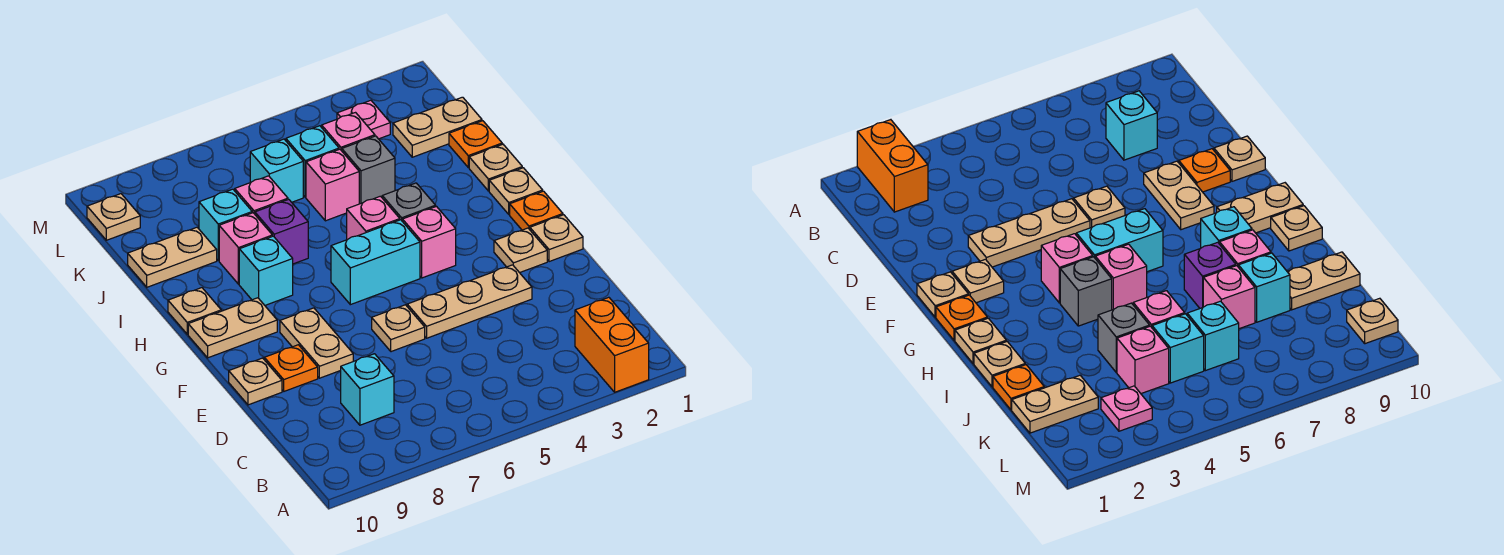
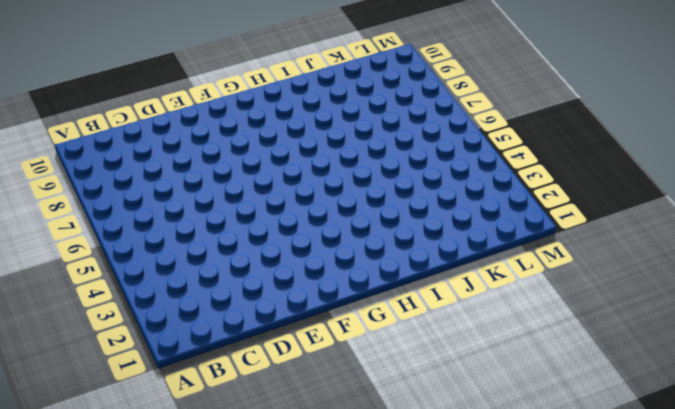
none -> orange 1x2 brick [575,297,649,392]
none -> cyan 1x1 brick [341,354,394,425]
none -> tan 1x3 plate [407,265,532,338]
none -> tan 1x1 plate [372,305,425,352]

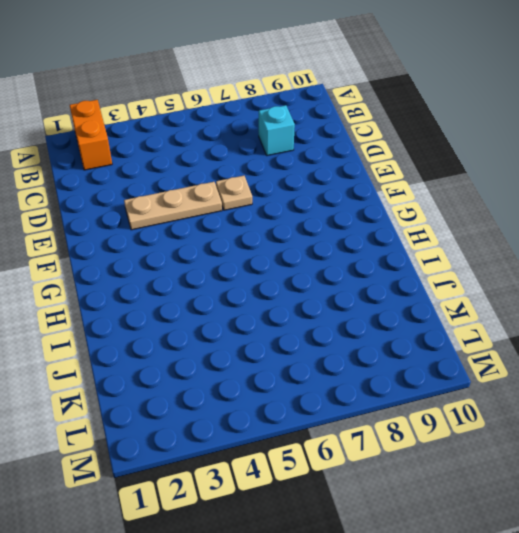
none -> tan 1x2 plate [280,308,353,378]
none -> orange 1x1 plate [264,345,318,391]
none -> tan 1x1 plate [229,358,282,405]
none -> tan 1x1 plate [530,215,583,262]

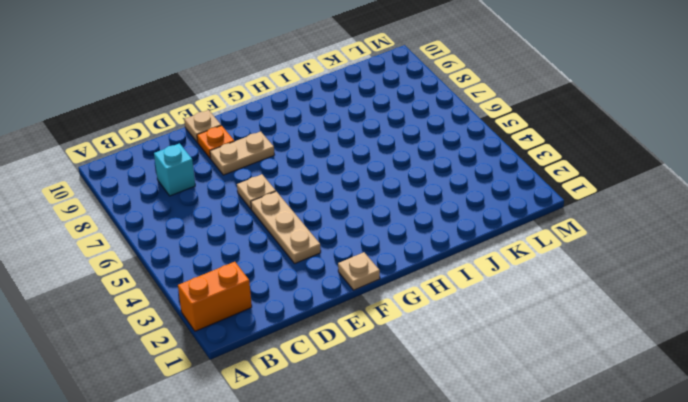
none -> tan 1x1 plate [494,228,547,273]
none -> orange 1x1 plate [510,191,563,230]
none -> pink 1x1 brick [403,206,456,278]
none -> cyan 1x2 brick [331,220,420,305]

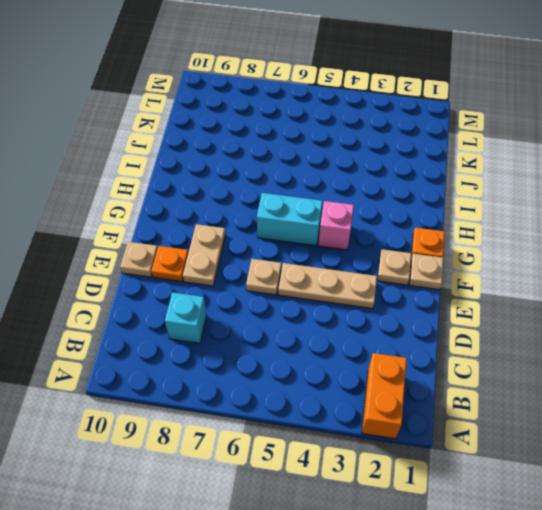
none -> tan 1x2 plate [188,298,277,358]
none -> tan 1x1 plate [489,168,543,214]
none -> grey 1x1 brick [382,183,436,222]
none -> pink 1x1 brick [347,196,400,240]

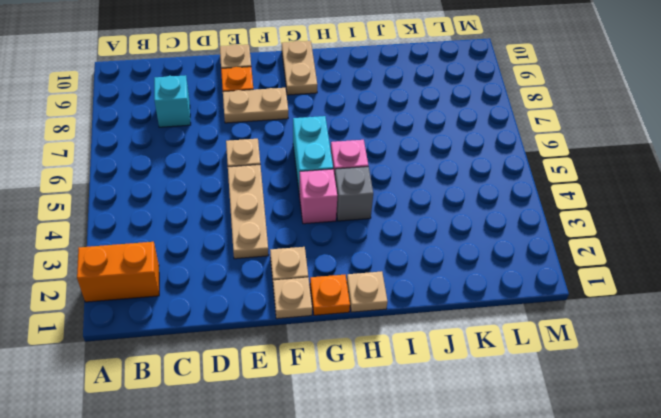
none -> cyan 1x1 brick [239,236,293,305]
none -> tan 1x1 plate [168,288,221,334]
none -> tan 1x1 plate [469,144,522,191]
none -> purple 1x1 brick [255,199,308,264]

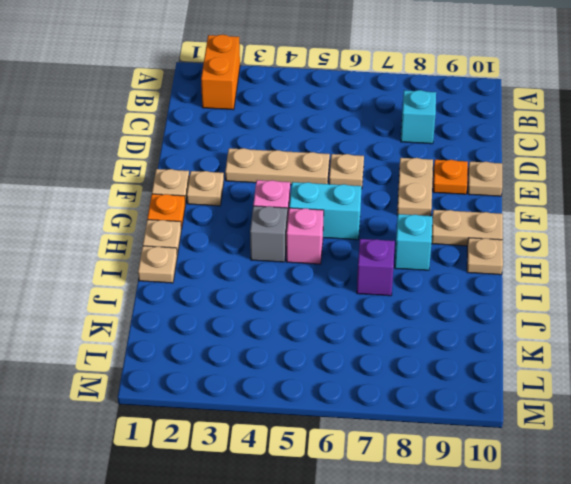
none -> pink 1x1 brick [219,213,272,284]
none -> orange 1x1 plate [449,121,502,167]
none -> grey 1x1 brick [342,136,395,204]
none -> pink 1x1 brick [306,149,359,221]

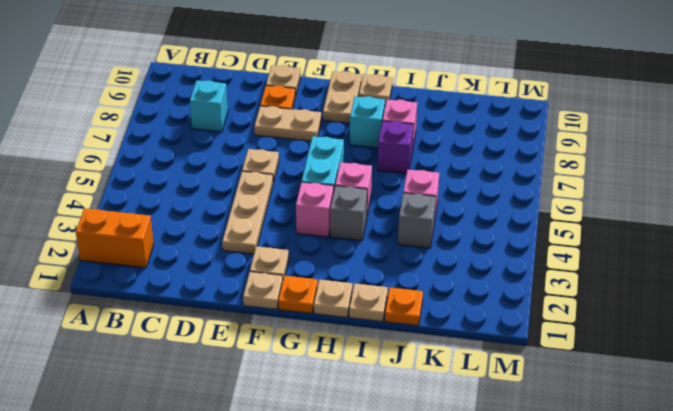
none -> pink 1x1 brick [235,176,288,214]
none -> cyan 1x1 brick [199,189,252,261]
none -> tan 1x2 plate [128,227,217,287]
none -> tan 1x2 plate [393,97,482,157]

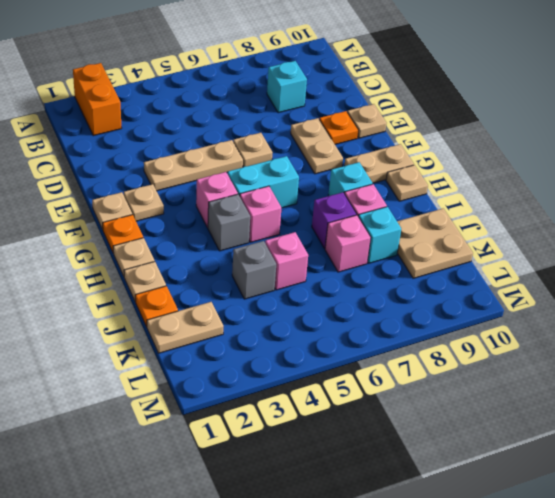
tan 2x2 plate [397,209,473,278] -> tan 1x2 plate [128,227,217,287]
none -> pink 1x1 brick [322,113,375,151]
none -> cyan 1x1 brick [286,126,339,197]
none -> cyan 1x1 brick [250,139,303,202]
none -> pink 1x1 plate [337,100,390,139]

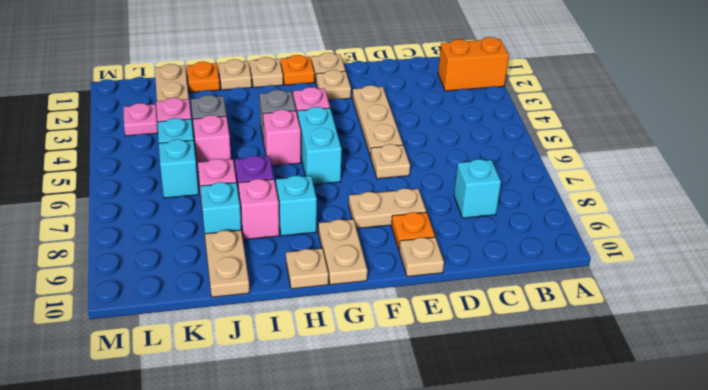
none -> tan 1x1 plate [87,194,140,240]

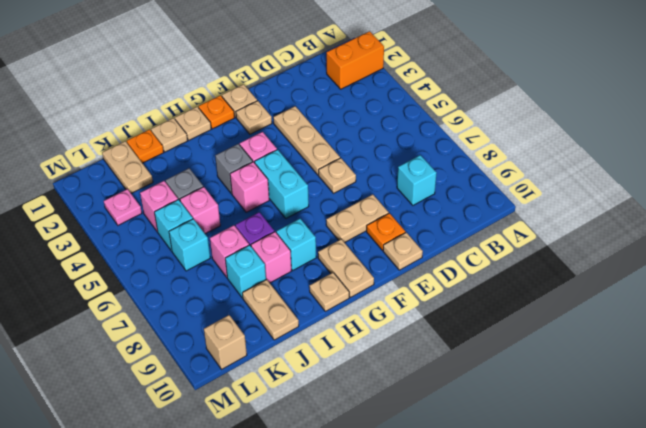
tan 1x1 brick [204,315,247,369] -> tan 1x1 plate [87,194,140,240]

